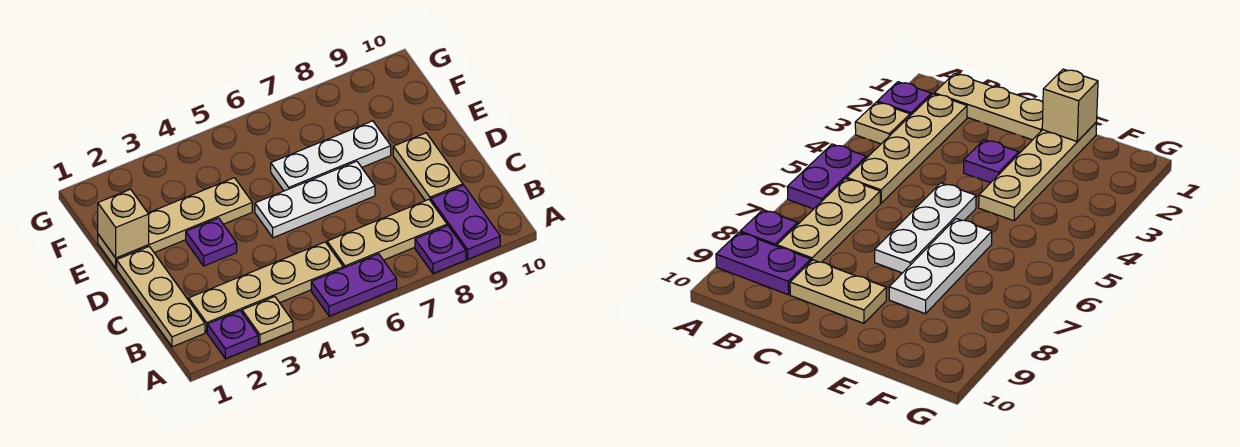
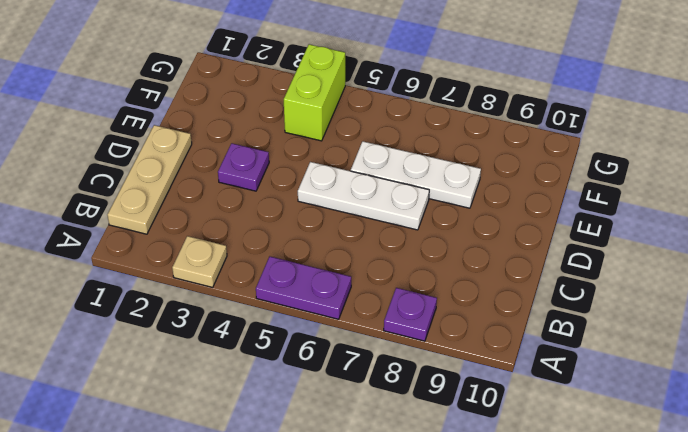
lime 1x2 brick [284,44,345,141] -> none
none -> purple 1x1 plate [207,311,258,359]
none -> purple 1x2 plate [431,185,500,259]
none -> tan 1x4 plate [189,242,343,332]

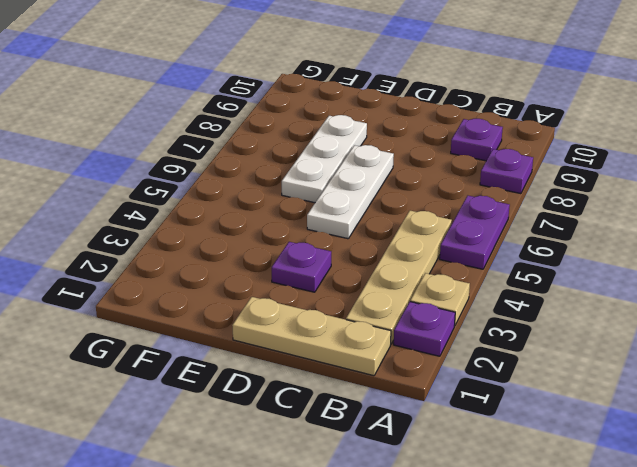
purple 1x1 plate [451,119,503,161] -> purple 1x2 plate [431,185,500,259]
none -> tan 1x3 plate [327,200,447,268]
none -> tan 1x2 plate [393,133,463,201]
none -> tan 1x4 plate [98,178,252,268]

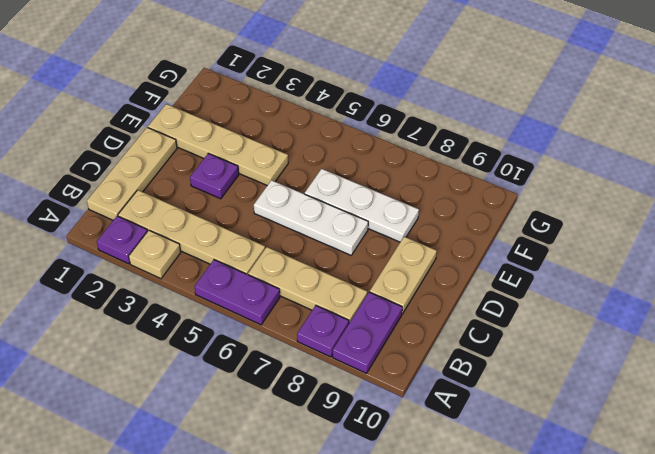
none -> tan 1x1 brick [98,189,149,258]

